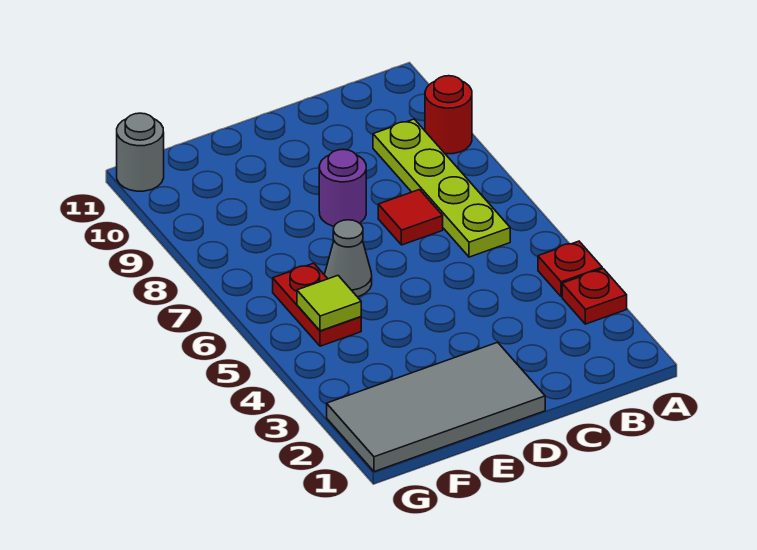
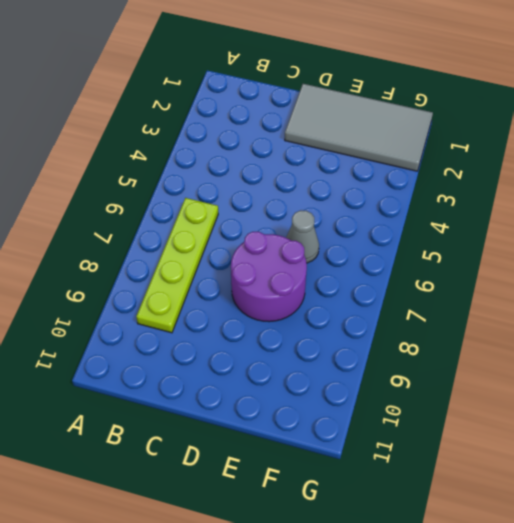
purple 2x2 round brick [231,232,307,322] -> purple 1x1 round brick [319,150,366,226]
none -> red 1x1 plate [562,269,627,324]
none -> red 1x1 plate [538,241,602,297]

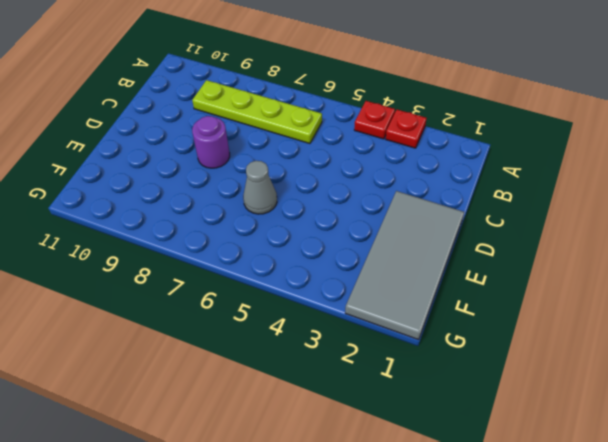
none -> red 1x1 round brick [425,76,472,154]
none -> red 1x1 tile [378,190,443,245]

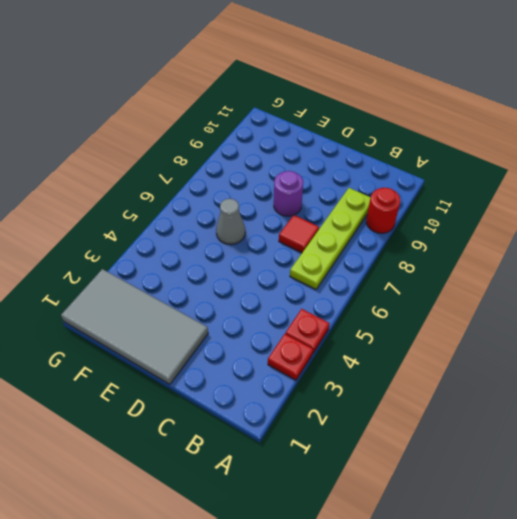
none -> red 1x2 plate [273,263,361,346]
none -> grey 1x1 round brick [117,113,164,191]

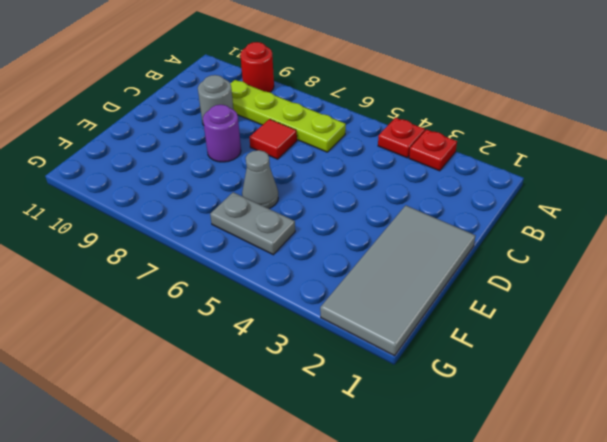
grey 1x1 round brick [198,75,234,125] -> grey 1x1 round brick moved to [117,113,164,191]
grey 1x2 plate [210,192,295,255] -> red 1x2 plate [273,263,361,346]
none -> lime 1x1 tile [297,276,361,331]

